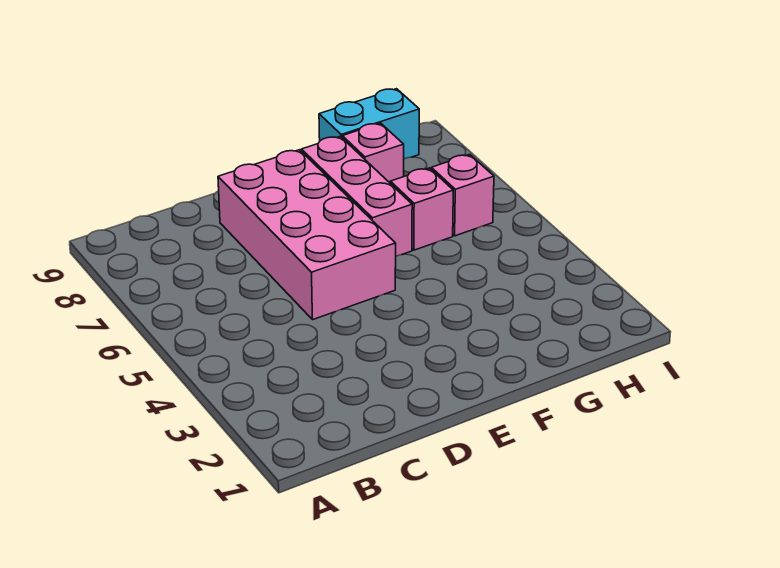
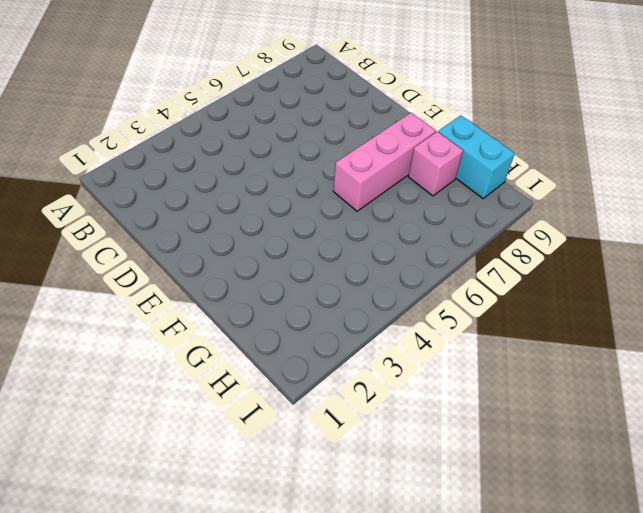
none -> pink 2x4 brick [218,150,396,320]
none -> pink 1x1 brick [390,168,453,250]

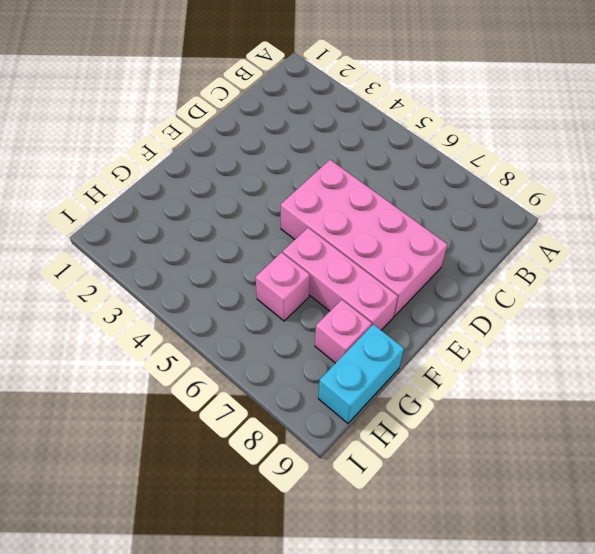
none -> pink 1x1 brick [431,154,494,236]

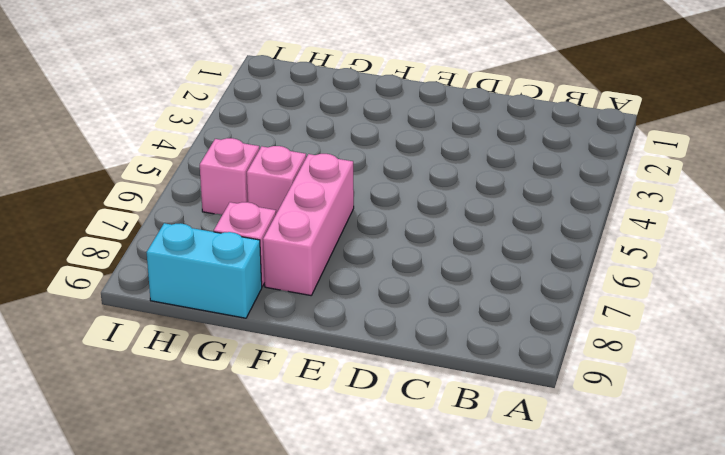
none -> pink 2x4 brick [218,150,396,320]

